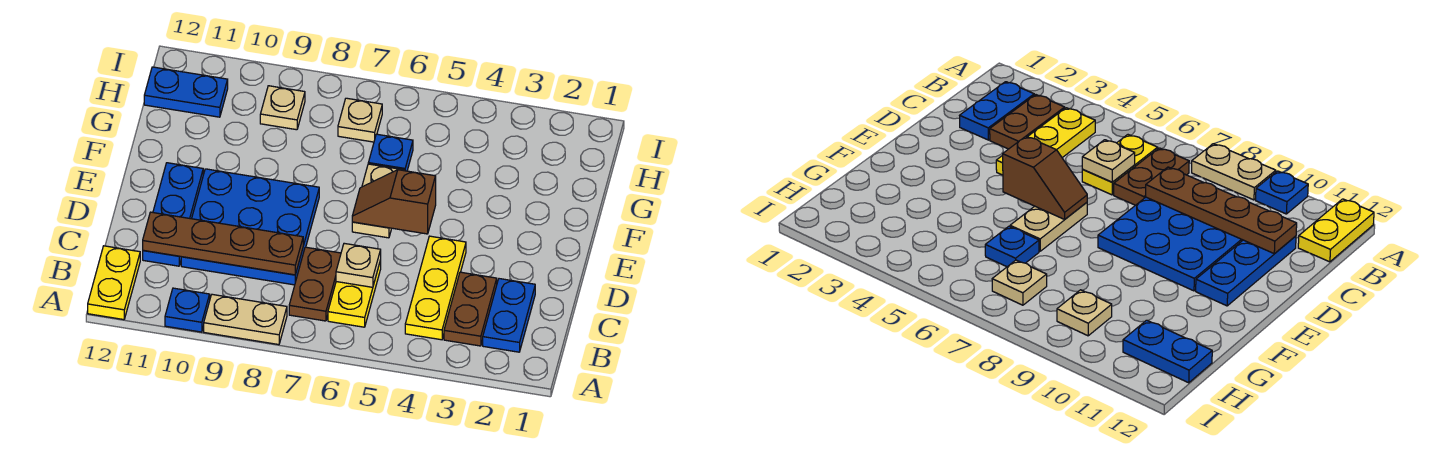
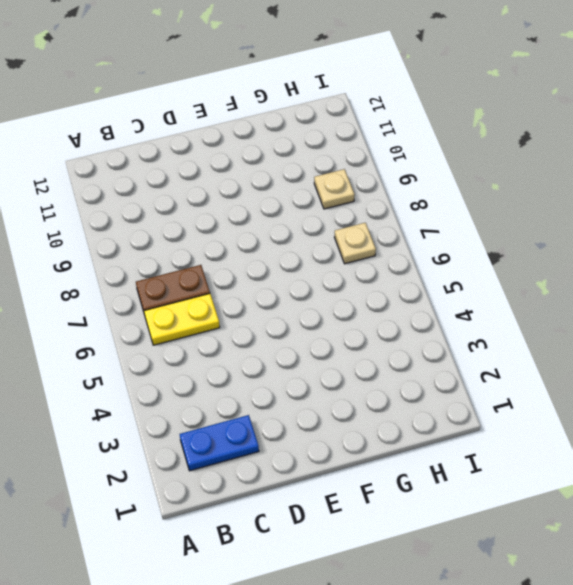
none -> tan 1x2 plate [204,294,287,345]
none -> blue 1x1 plate [165,288,210,332]
none -> yellow 1x2 plate [88,246,140,320]

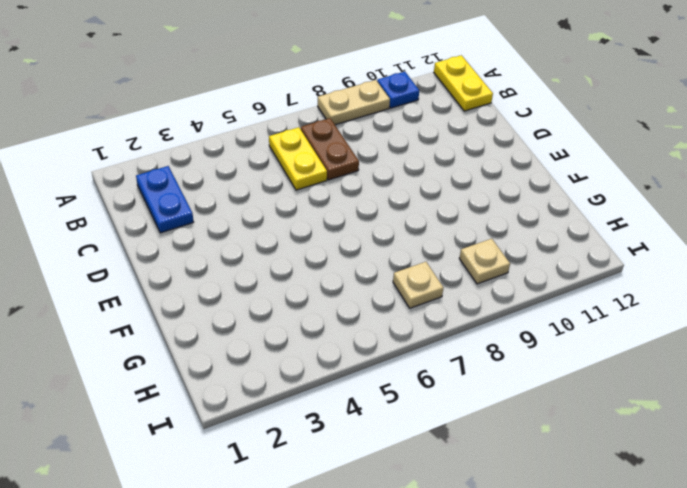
none -> brown 1x2 plate [444,272,497,346]
none -> yellow 1x3 plate [405,236,466,340]
none -> blue 3x3 plate [181,169,319,285]

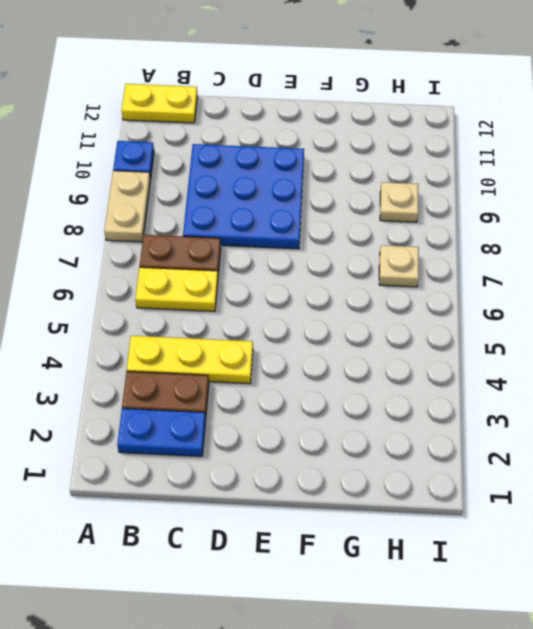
none -> blue 1x3 plate [143,163,203,266]
none -> tan 1x2 plate [352,164,405,238]
none -> blue 1x1 plate [368,134,413,171]

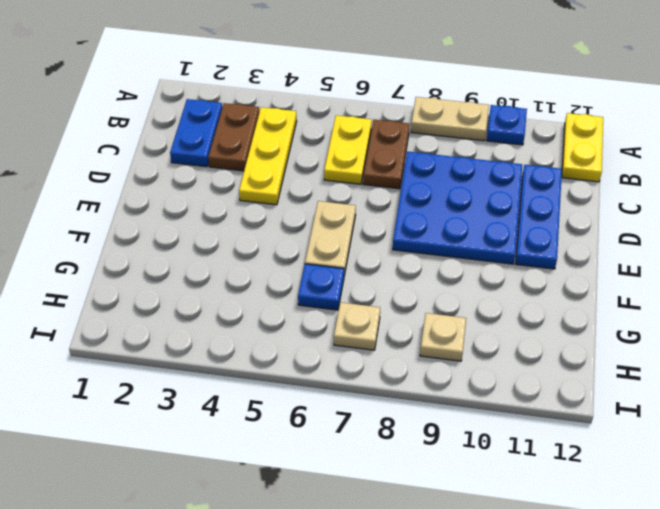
none -> blue 1x2 plate [144,67,228,117]
none -> tan 1x1 plate [336,243,381,287]
none -> brown 1x4 plate [143,212,303,275]

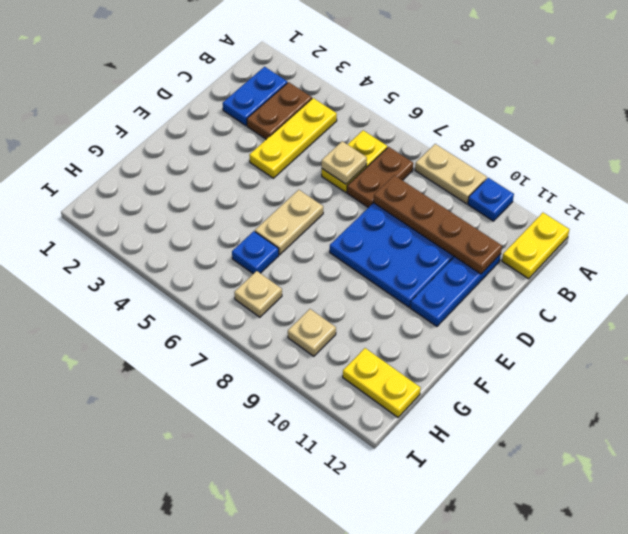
yellow 1x2 plate [343,348,421,417] -> blue 1x2 plate [144,67,228,117]
none -> brown 1x2 slope [352,170,436,234]

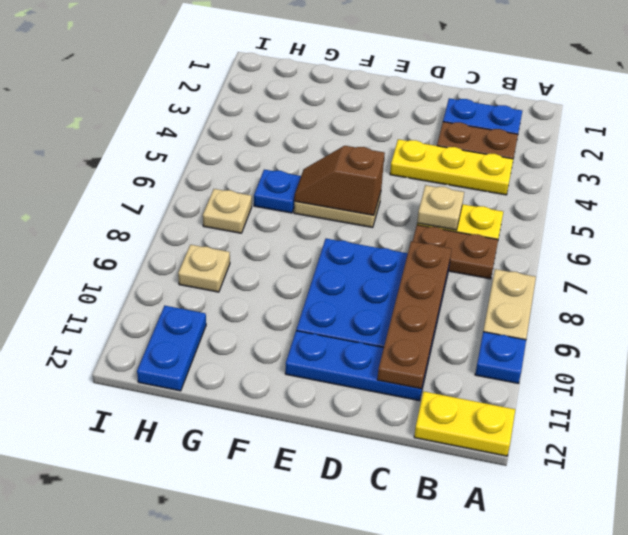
brown 1x2 slope [294,146,385,215] -> brown 1x2 slope turned to [352,170,436,234]

